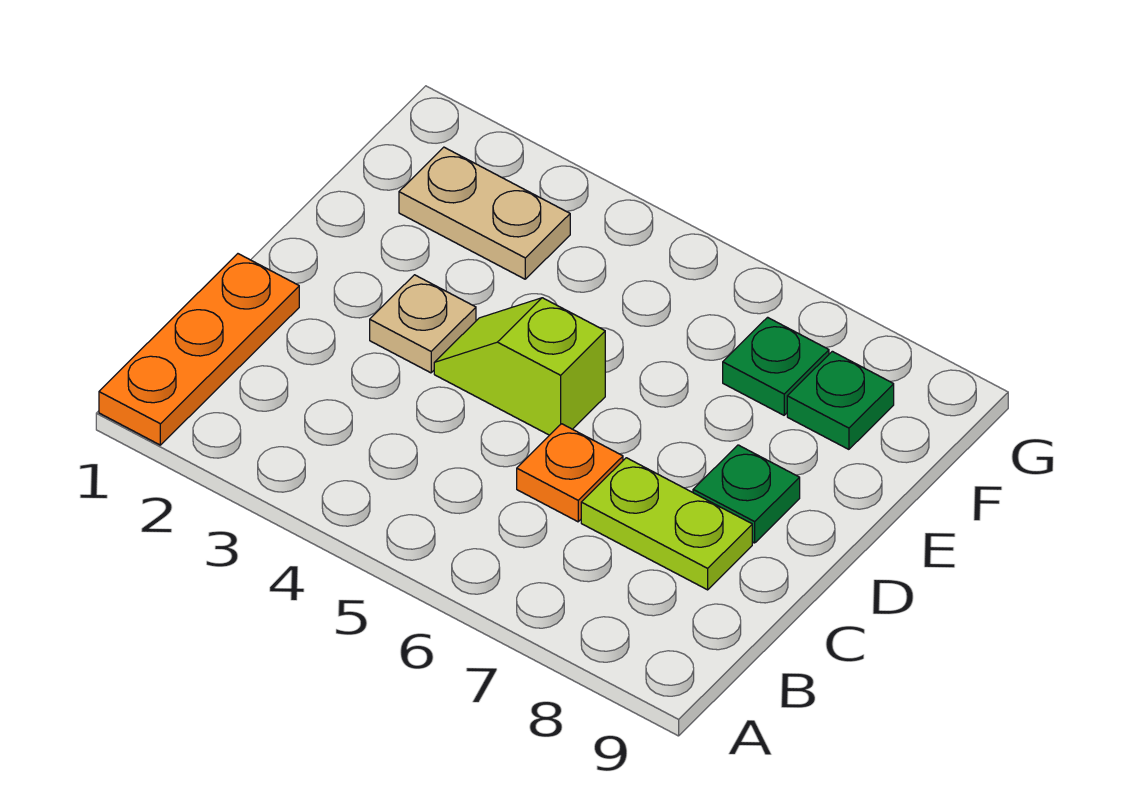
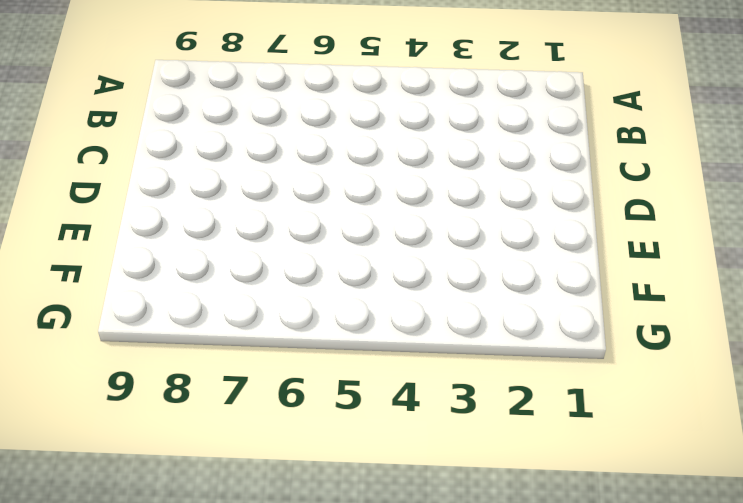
none -> orange 1x3 plate [99,254,299,445]
none -> orange 1x1 plate [517,424,623,522]

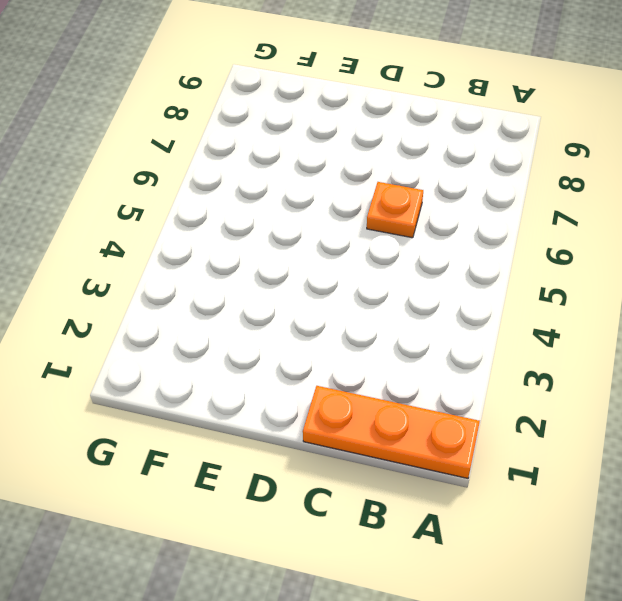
none -> lime 1x2 plate [581,458,752,590]
none -> tan 1x1 plate [370,275,476,373]

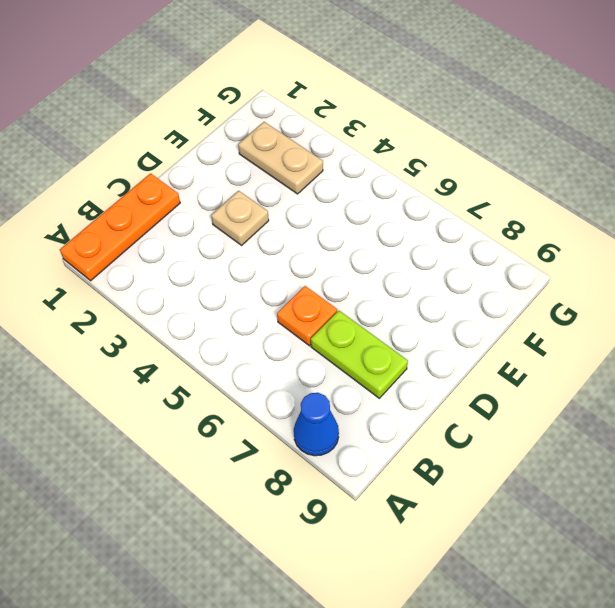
blue 1x1 cone [294,393,339,456] -> none
none -> lime 1x2 slope [434,298,605,435]
none -> green 1x1 plate [693,445,800,543]

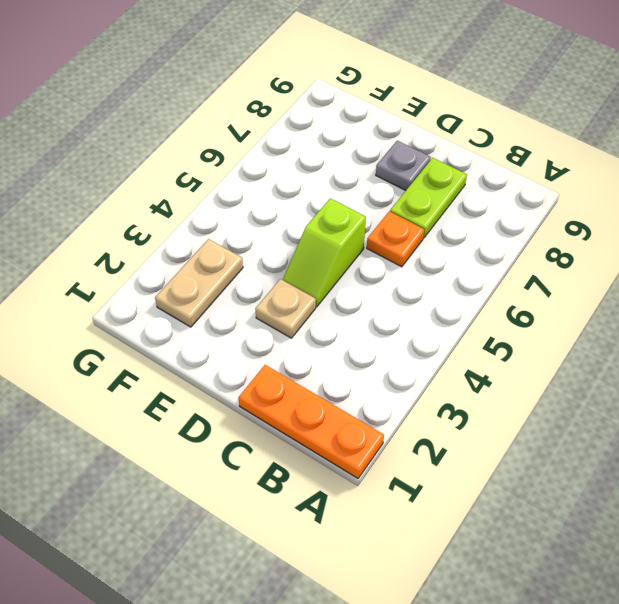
grey 1x1 plate [376,141,431,190] -> green 1x1 plate [693,445,800,543]
none -> green 1x1 plate [723,317,829,415]
none -> green 1x1 plate [787,351,894,449]

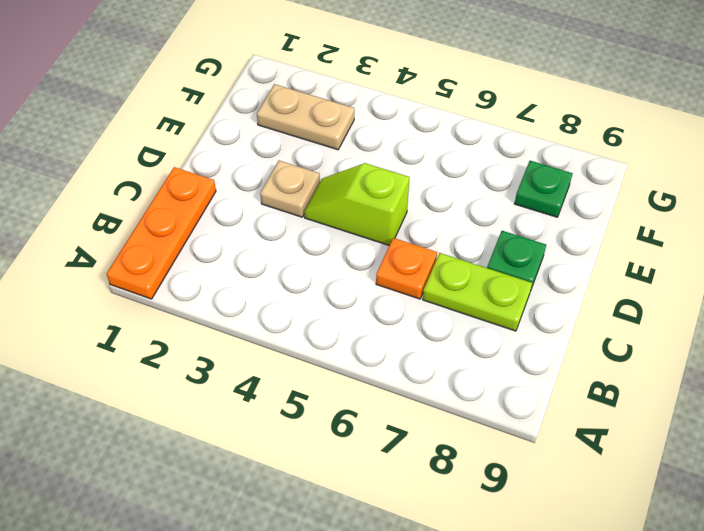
none -> green 1x1 plate [723,317,829,415]

